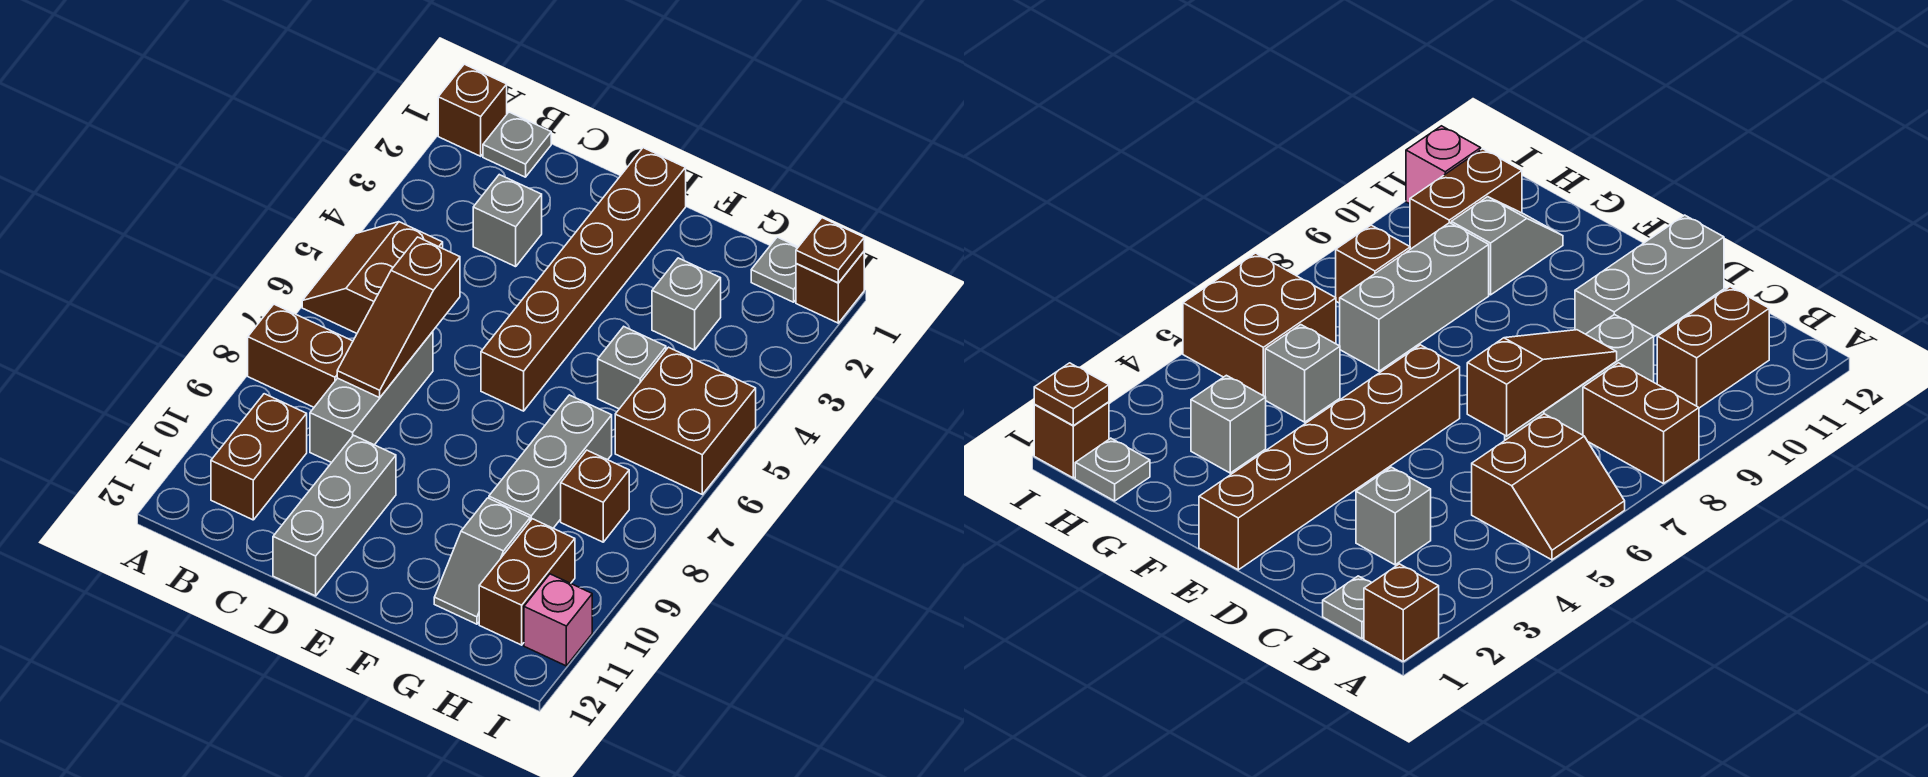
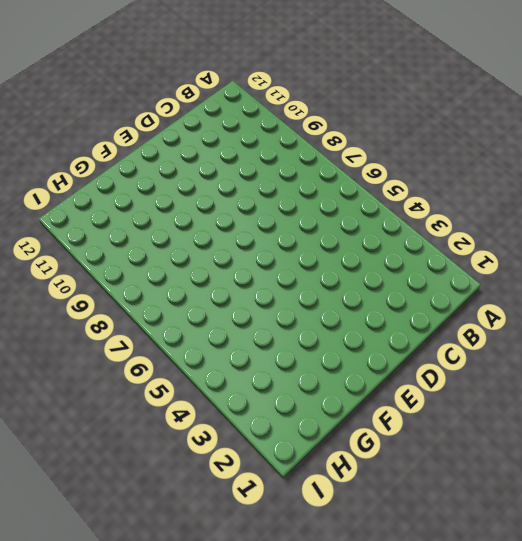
none -> brown 1x1 brick [438,64,507,156]
none -> brown 2x2 slope [302,222,443,333]
none -> brown 1x2 brick [248,304,353,407]

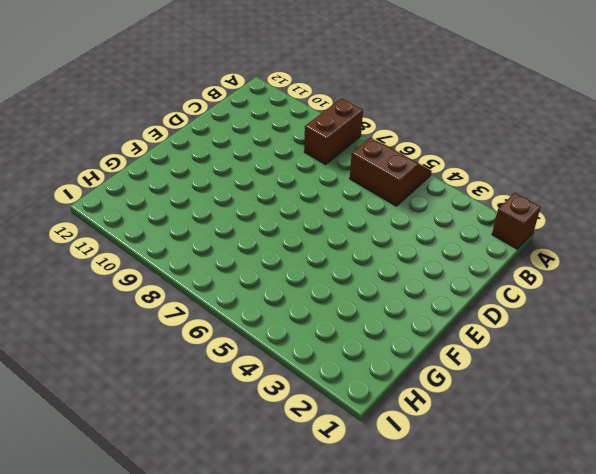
none -> grey 1x1 plate [483,112,551,177]
none -> brown 1x2 brick [211,394,307,520]
none -> grey 1x1 brick [473,175,542,267]

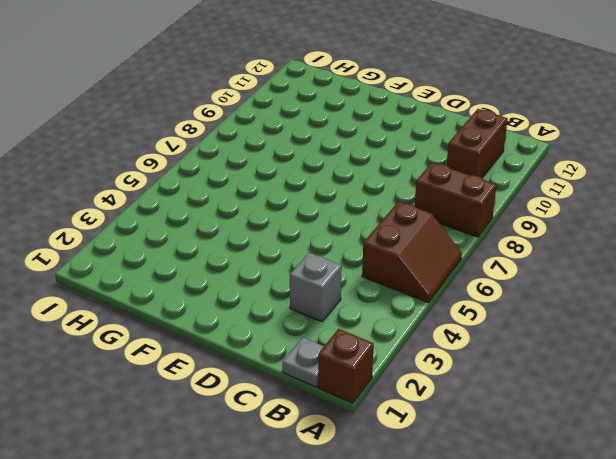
none -> grey 1x3 brick [310,332,433,463]
none -> grey 1x3 brick [273,435,396,596]
none -> brown 1x6 brick [481,148,686,411]

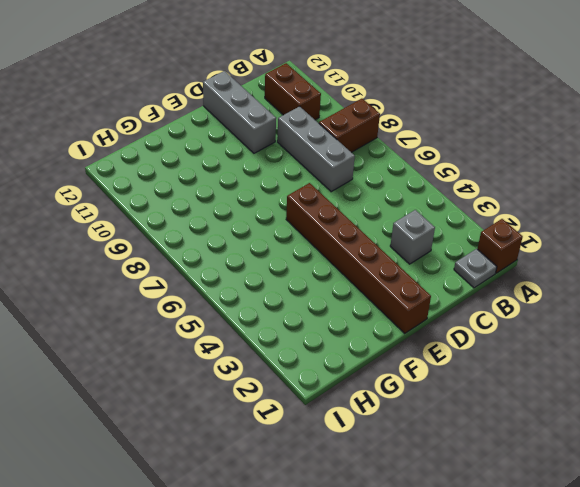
none -> brown 2x2 slope [302,222,443,333]
none -> grey 1x1 brick [652,258,721,350]
none -> grey 1x1 brick [598,327,666,409]

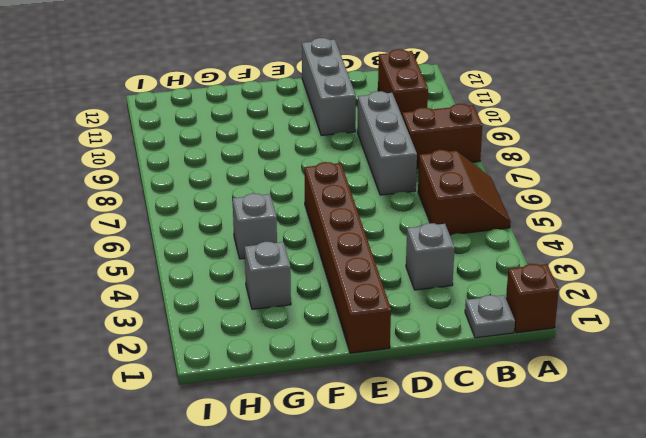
none -> grey 1x3 brick [489,395,612,528]
none -> grey 1x2 slope [434,498,530,624]
none -> grey 1x1 plate [751,237,798,302]

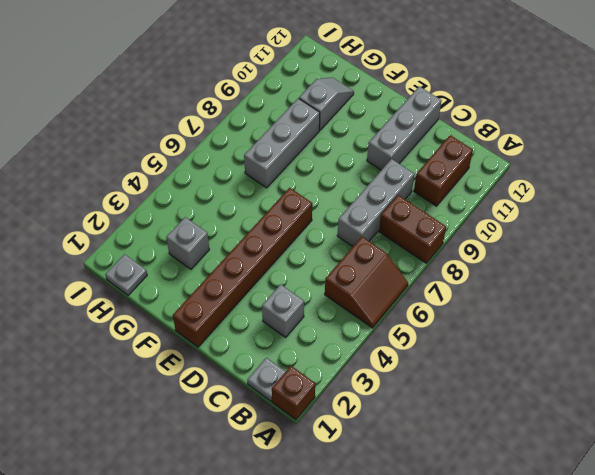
none -> grey 1x1 brick [598,327,666,409]
none -> brown 2x2 brick [615,347,756,494]
none -> brown 1x1 brick [561,450,629,542]

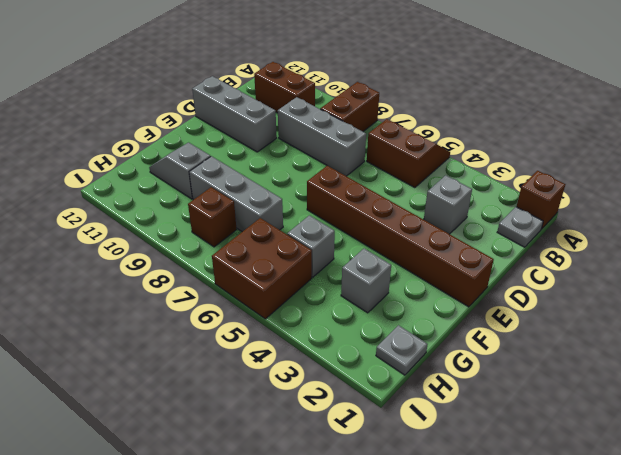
none -> brown 1x2 brick [479,519,575,645]
none -> brown 1x1 brick [796,252,864,323]
none -> pink 1x1 brick [524,574,592,666]

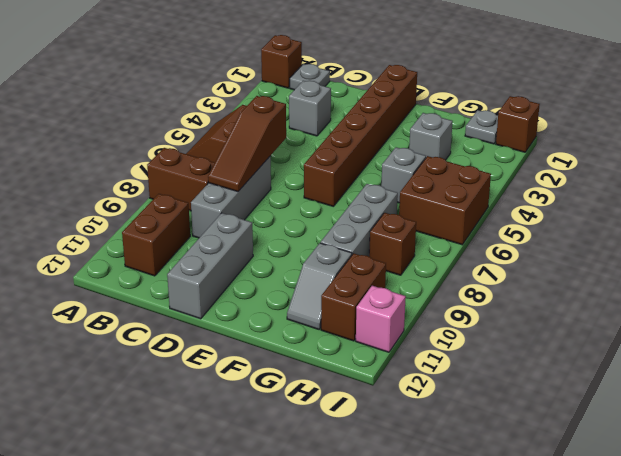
none -> brown 1x1 plate [796,218,864,283]

